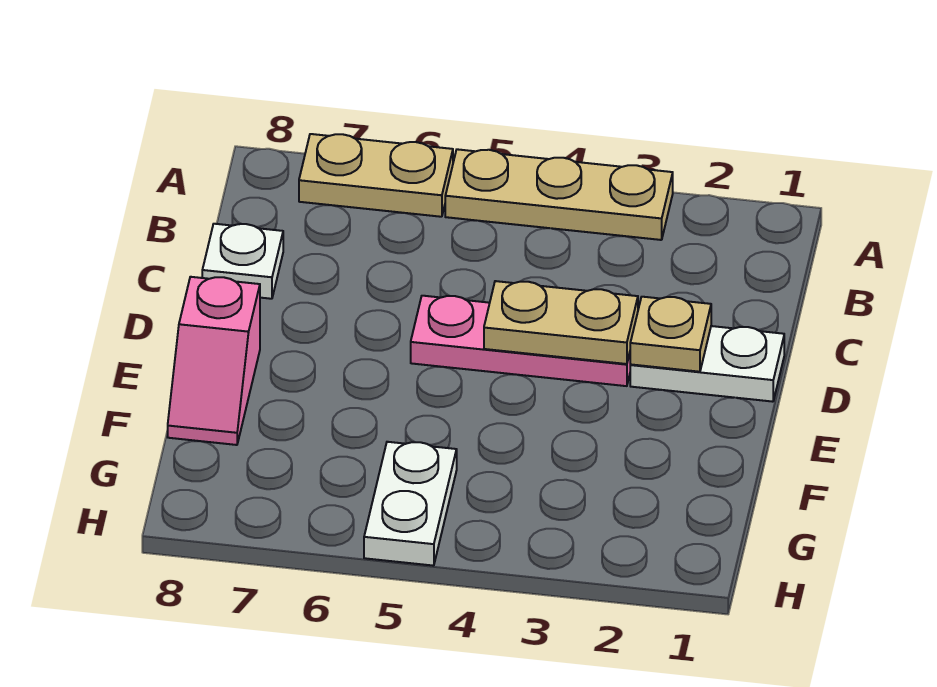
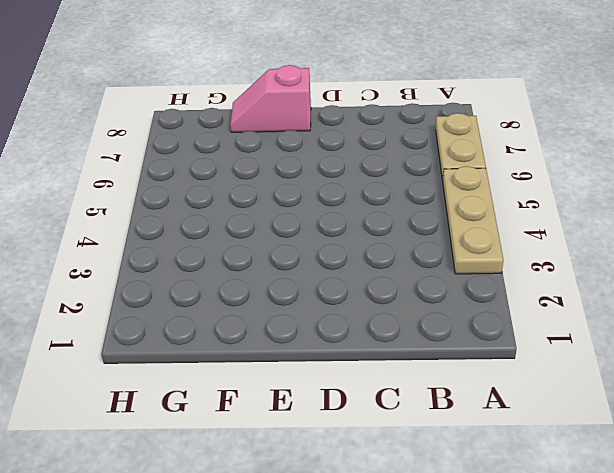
none -> white 1x1 plate [202,224,283,299]
none -> white 1x2 plate [630,326,784,402]

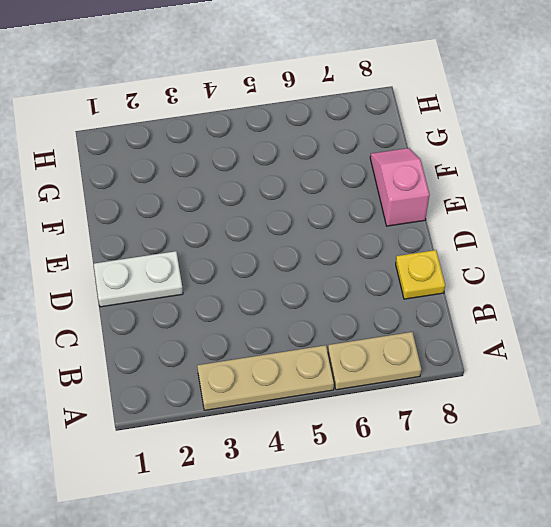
yellow 1x1 plate [396,250,445,299] -> white 1x1 plate [202,224,283,299]
none -> pink 1x3 plate [411,296,631,386]
none -> white 1x2 plate [364,442,457,566]

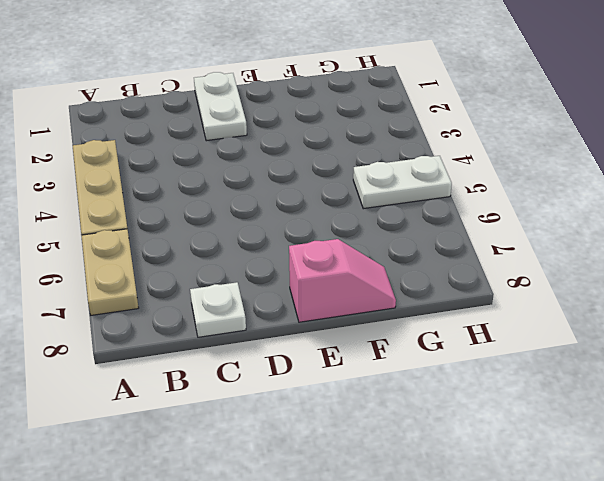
none -> pink 1x3 plate [411,296,631,386]
none -> tan 1x1 plate [630,297,711,372]

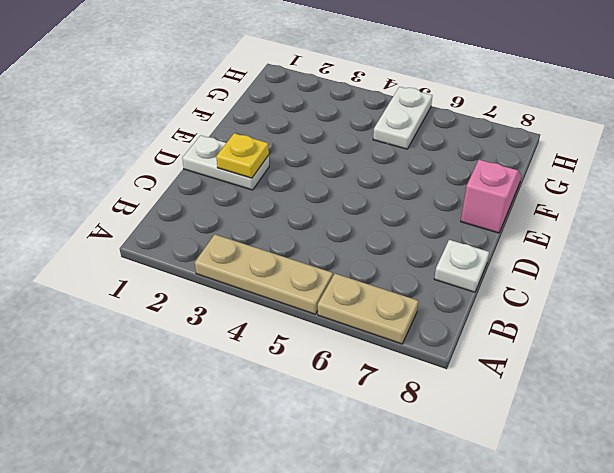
yellow 1x1 plate [216,133,269,178] -> tan 1x1 plate [630,297,711,372]
none -> pink 1x3 plate [411,296,631,386]
none -> tan 1x2 plate [484,281,638,364]

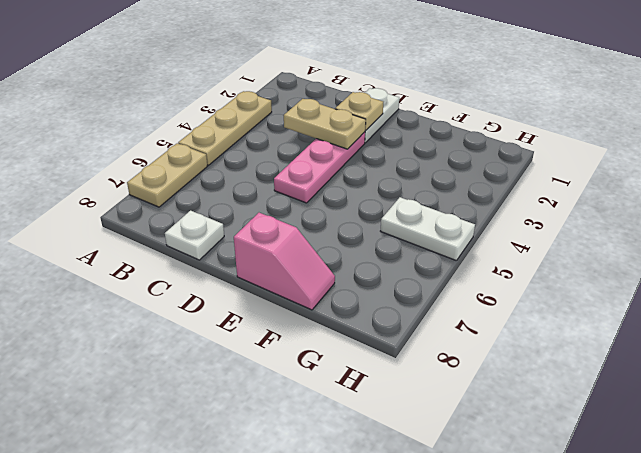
tan 1x2 plate [284,99,366,149] -> tan 1x2 plate turned to [484,281,638,364]

